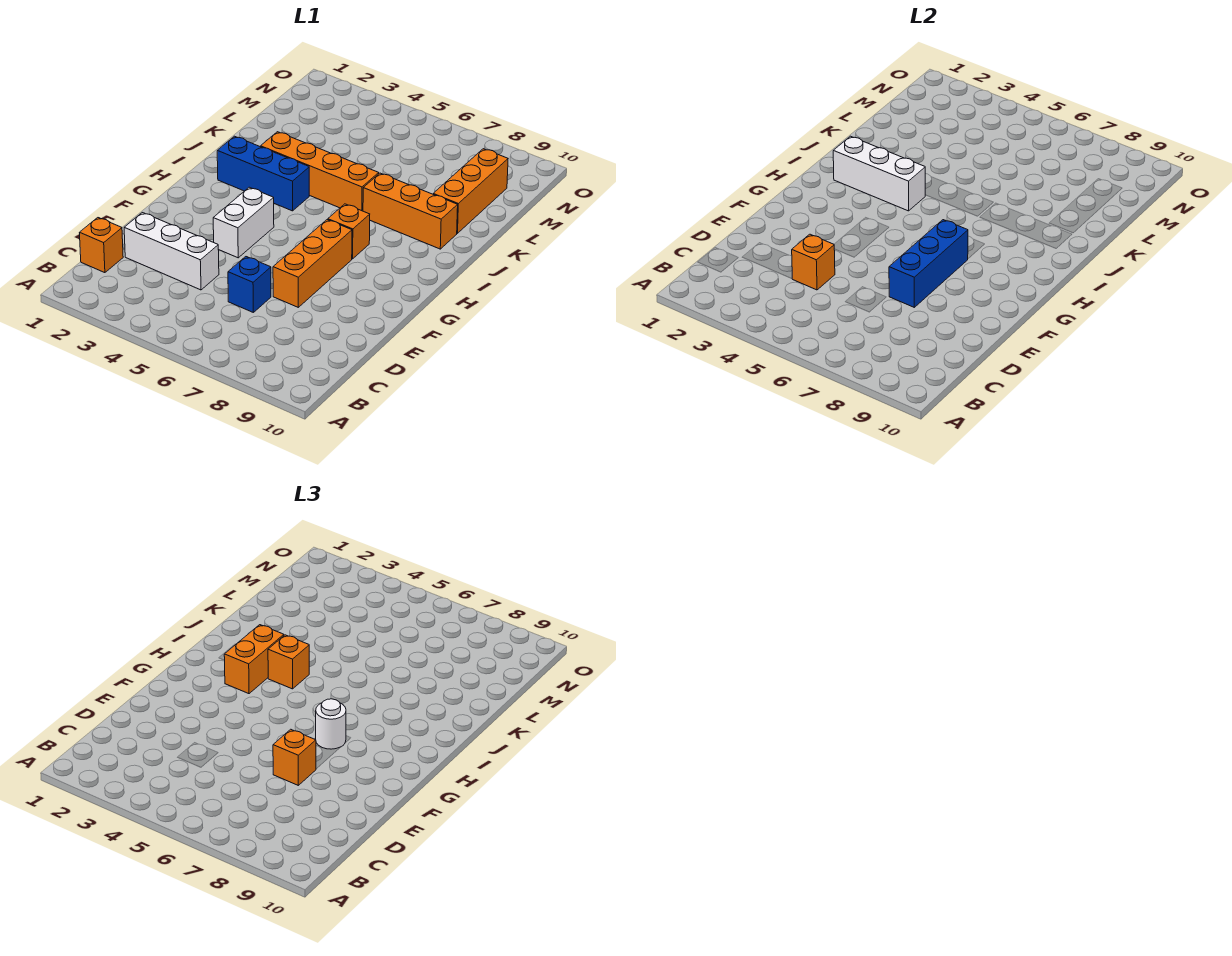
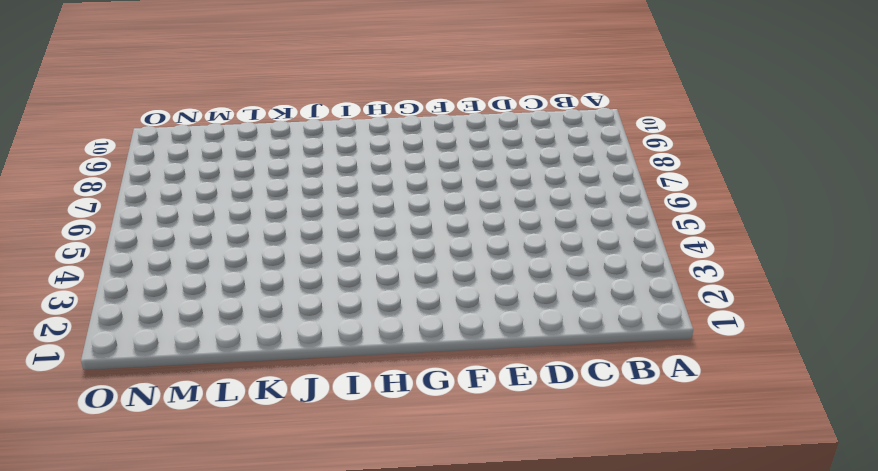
none -> orange 1x1 brick [79,218,123,273]
none -> white 1x3 brick [124,213,219,290]
none -> blue 1x1 brick [228,257,271,312]

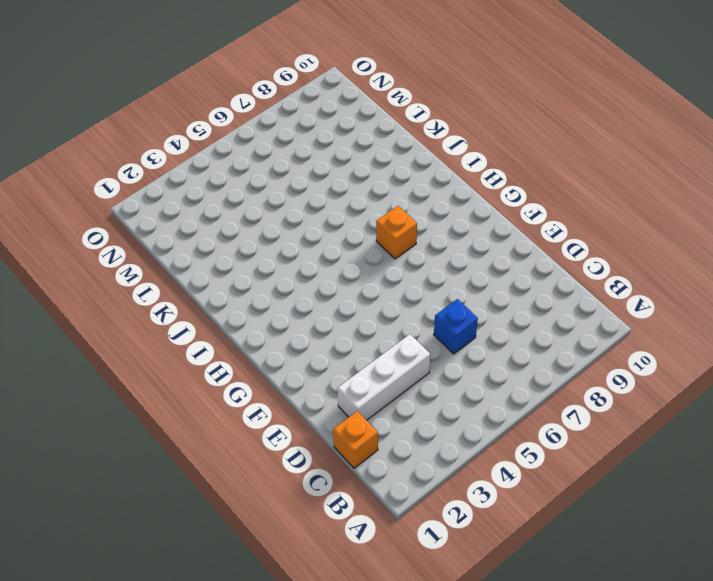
none -> orange 1x3 brick [273,220,352,307]
none -> white 1x2 brick [213,187,274,258]
none -> blue 1x3 brick [217,136,309,211]

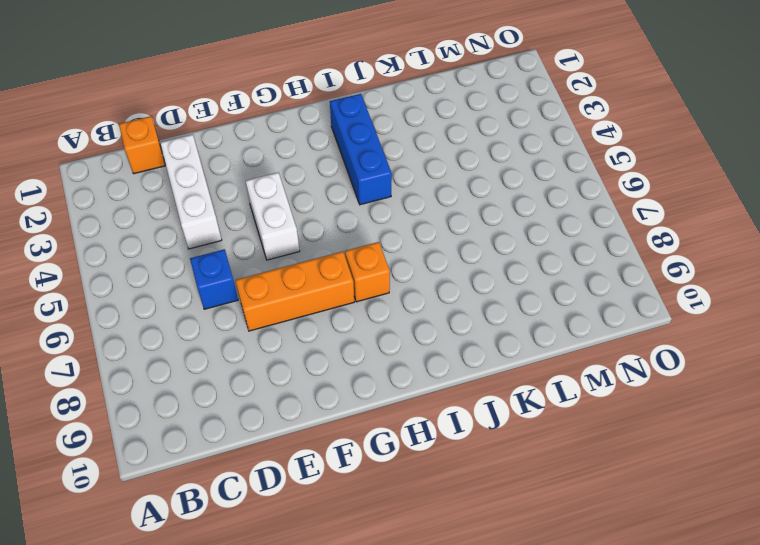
white 1x2 brick [246,172,300,260] -> white 1x2 brick turned to [213,187,274,258]
none -> orange 1x4 brick [261,132,379,211]
none -> orange 1x3 brick [363,173,458,249]
none -> orange 1x3 brick [433,149,508,233]

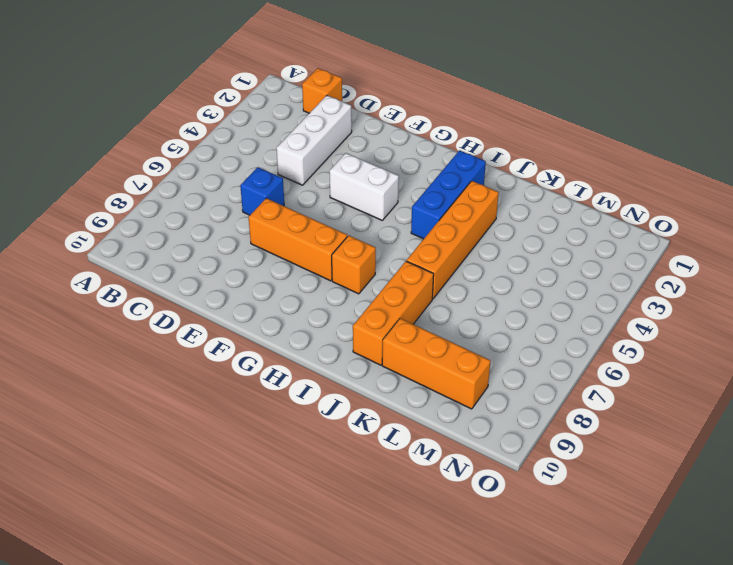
none -> orange 1x1 brick [792,234,835,290]
none -> blue 1x3 brick [889,220,968,307]
none -> white 1x3 brick [833,136,925,211]

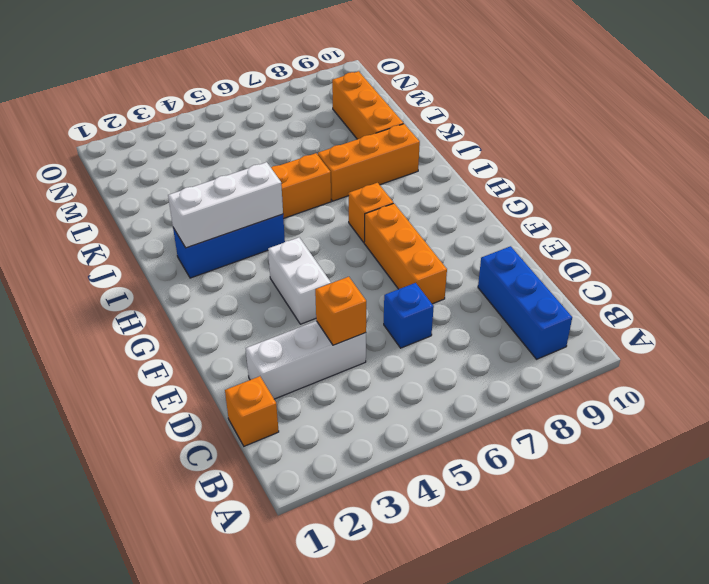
blue 1x3 brick [478,246,572,359] -> blue 1x3 brick moved to [889,220,968,307]
none -> orange 1x1 brick [273,729,316,785]
none -> white 1x1 round brick [316,699,346,749]
none -> orange 1x2 brick [224,625,284,694]

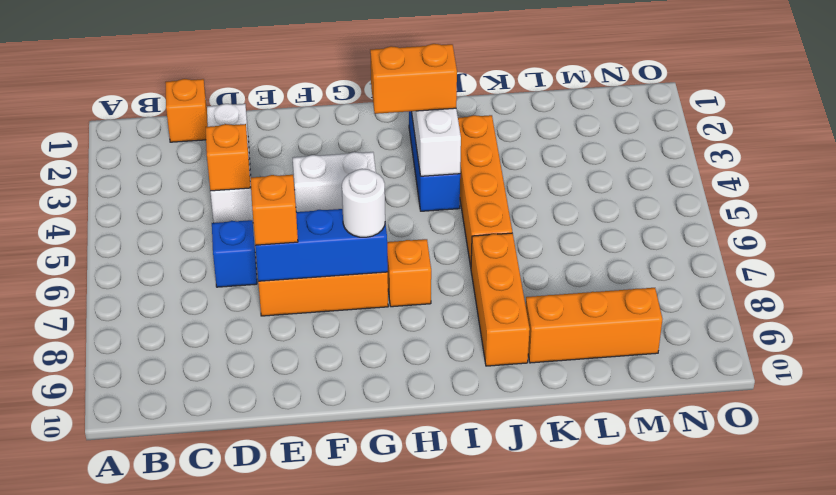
none -> orange 1x1 brick [268,635,309,689]

